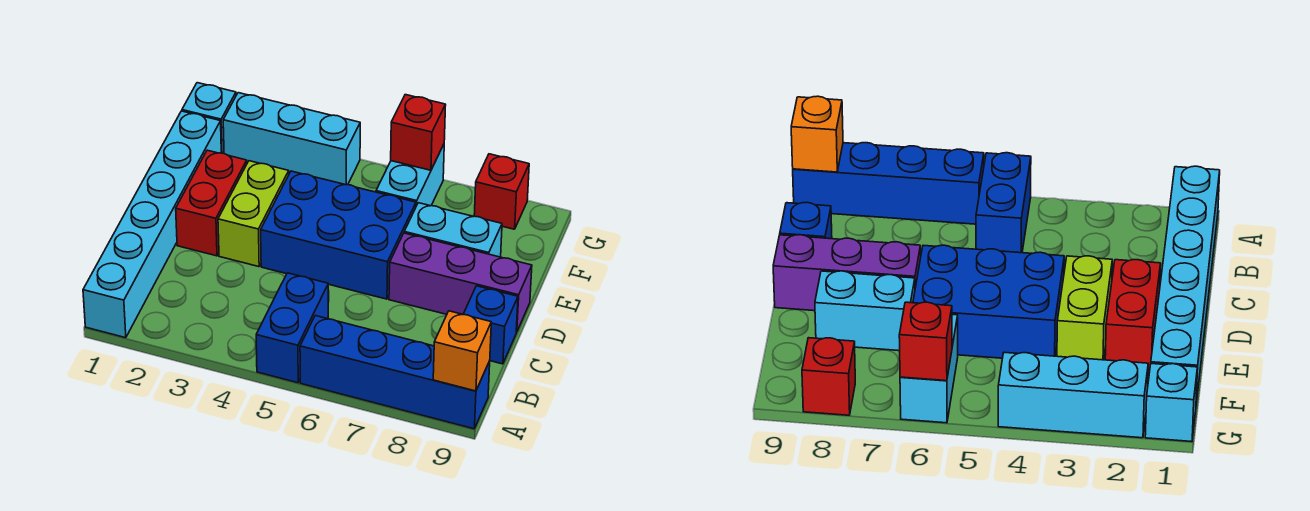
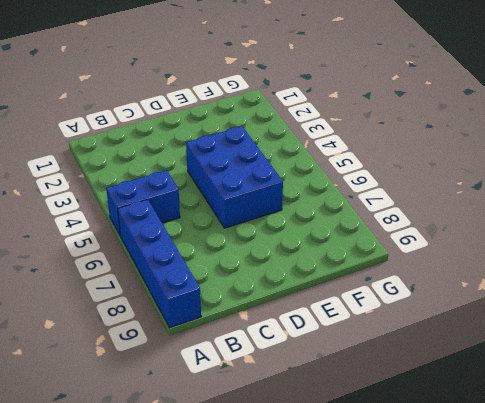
none -> cyan 1x6 brick [83,111,221,338]
none -> blue 1x1 brick [463,286,518,364]
none -> red 1x2 brick [176,150,247,256]

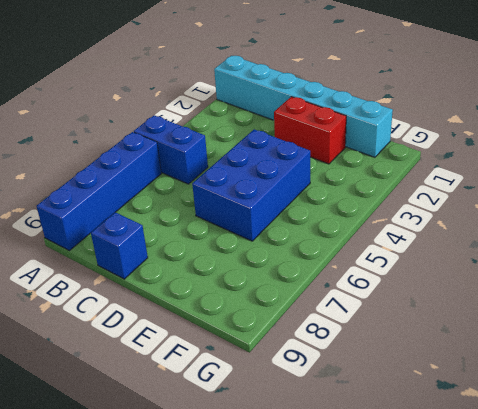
none -> lime 1x2 brick [218,161,289,267]
none -> purple 1x3 brick [389,233,532,332]
none -> cyan 1x2 brick [404,203,502,257]

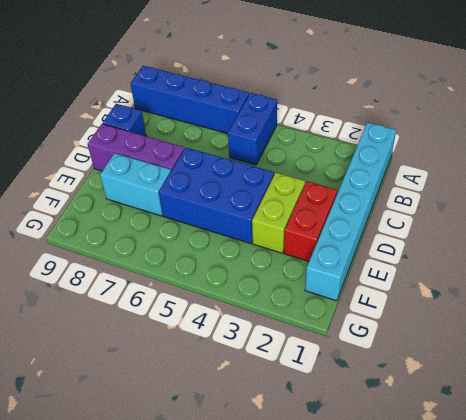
none -> cyan 1x2 brick [376,144,444,206]
none -> cyan 1x1 brick [182,83,236,153]
none -> cyan 1x3 brick [223,93,360,185]

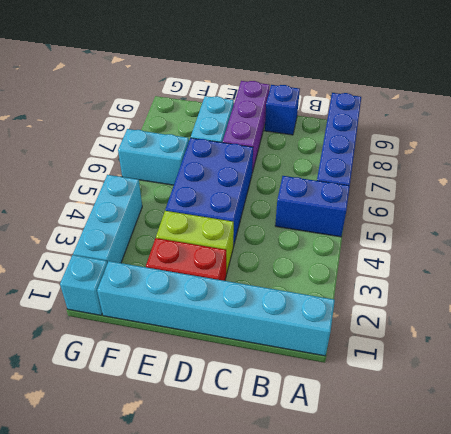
none -> red 1x1 brick [474,154,529,229]
none -> orange 1x1 brick [433,311,491,391]
none -> red 1x1 brick [391,95,446,170]

